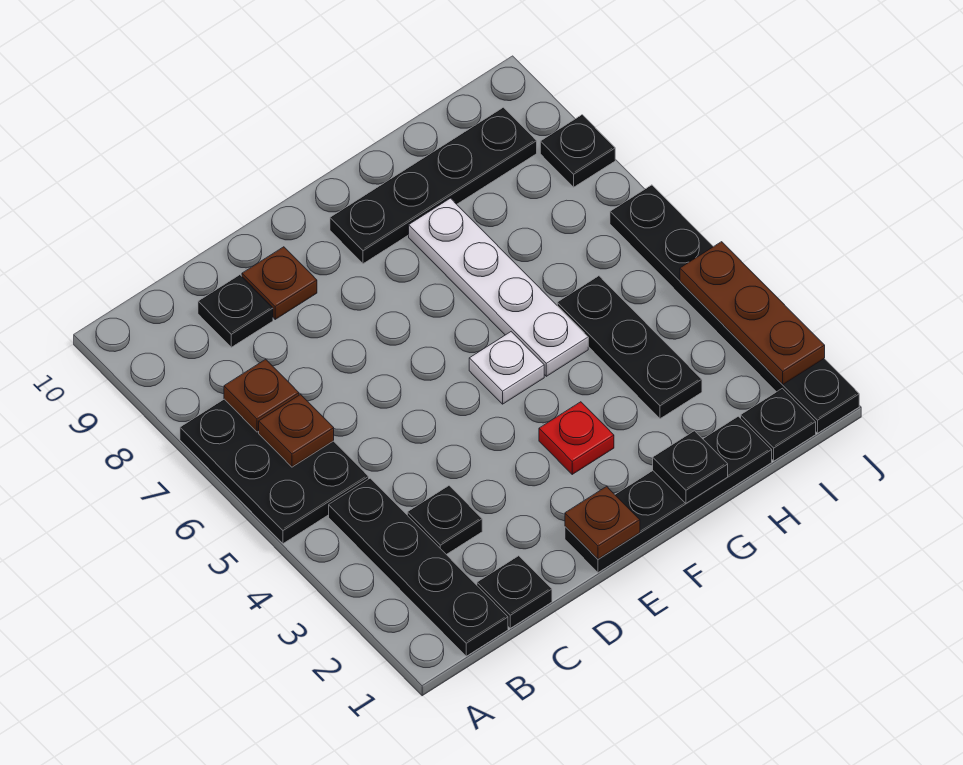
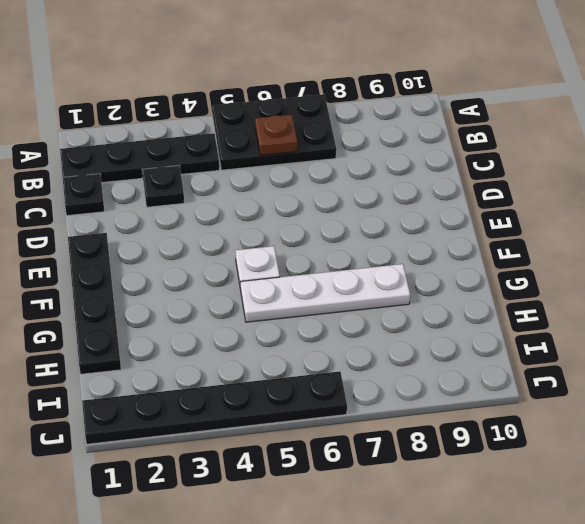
none -> black 1x1 plate [198,275,273,347]
none -> brown 1x1 plate [242,247,317,319]
none -> red 1x1 plate [539,402,614,474]

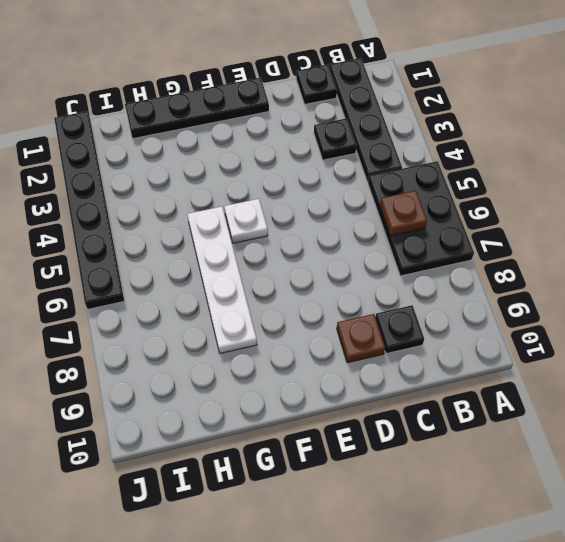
none -> red 1x1 plate [539,402,614,474]
none -> black 1x4 plate [330,107,537,264]
none -> black 1x3 plate [557,276,702,419]

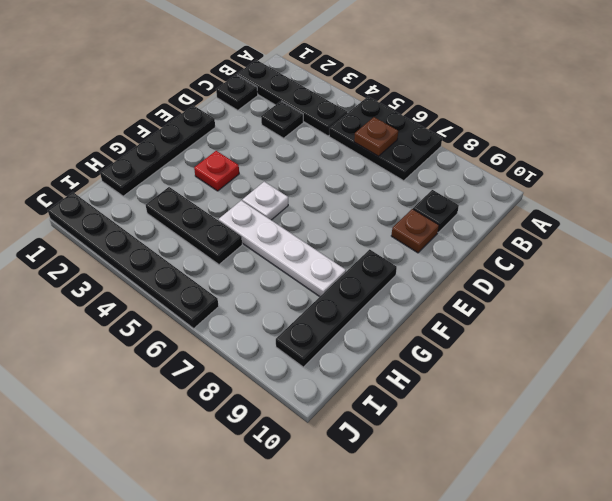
none -> black 1x1 plate [741,388,816,461]
none -> black 1x1 plate [540,115,615,187]
none -> brown 1x1 plate [224,359,299,432]

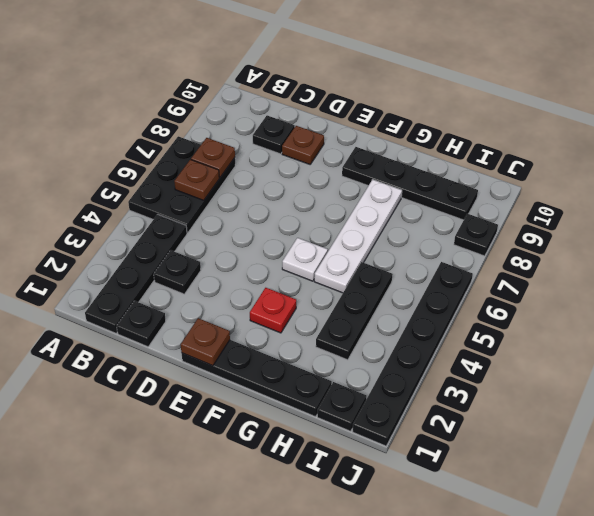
none -> black 1x1 plate [653,431,728,503]
none -> brown 1x3 plate [680,242,825,385]

